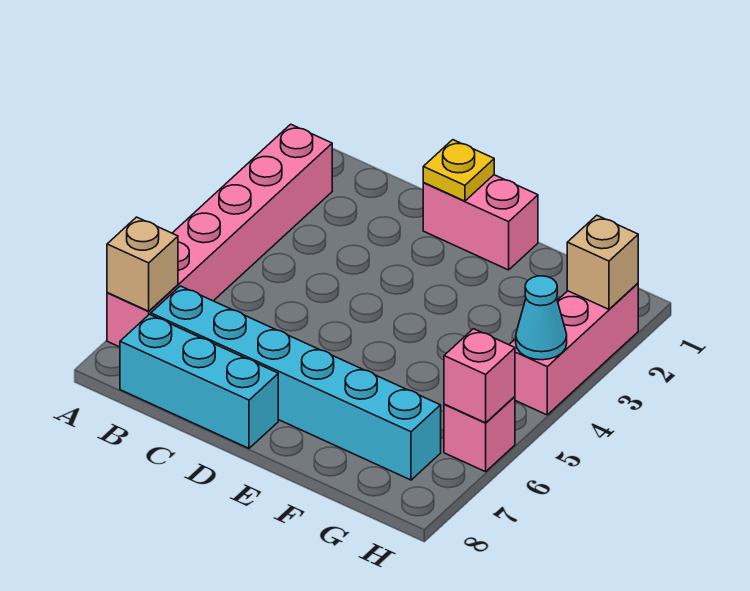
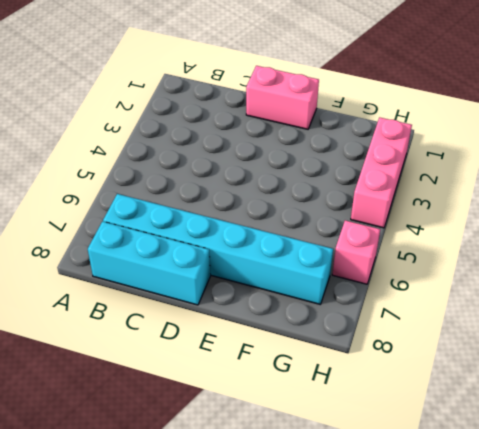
none -> pink 1x6 brick [107,124,332,347]
none -> tan 1x1 brick [107,217,178,311]

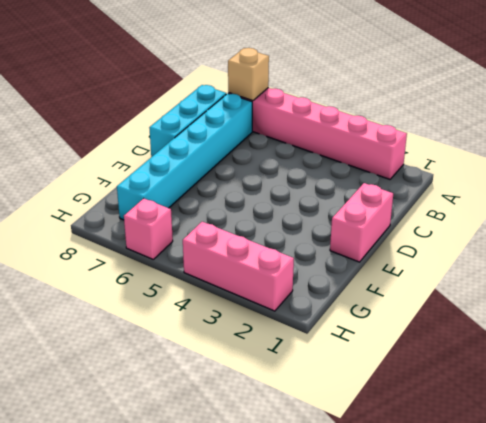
none -> yellow 1x1 plate [423,140,494,201]
none -> tan 1x1 brick [567,215,638,309]

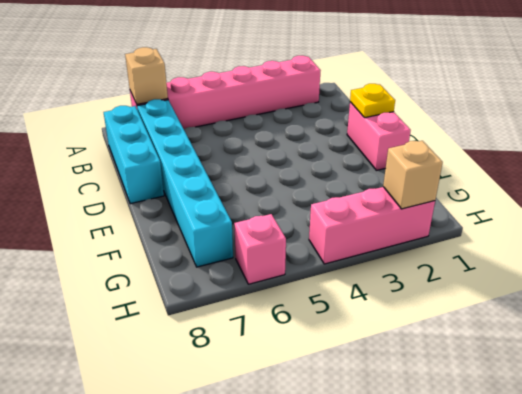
none -> cyan 1x1 cone [516,276,567,360]
none -> pink 1x1 brick [444,329,515,423]

